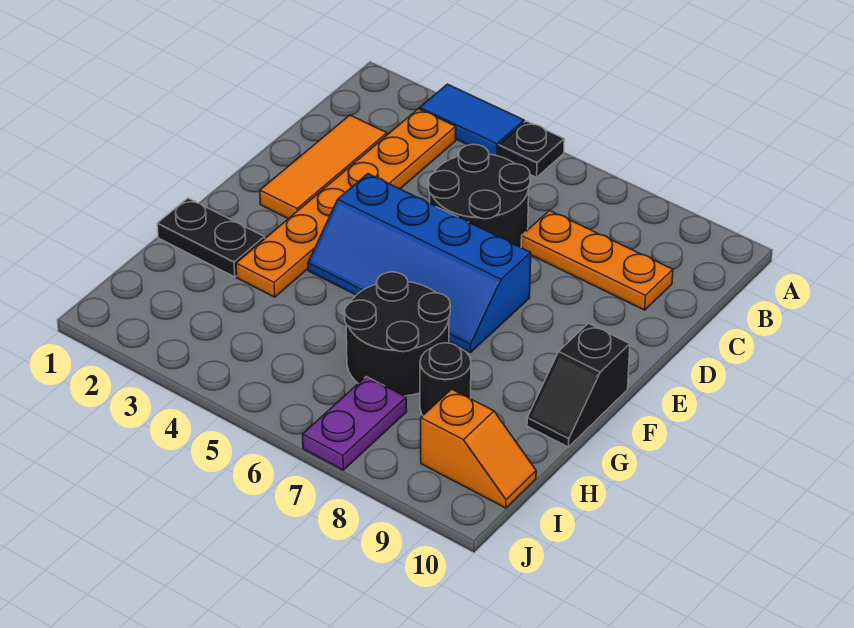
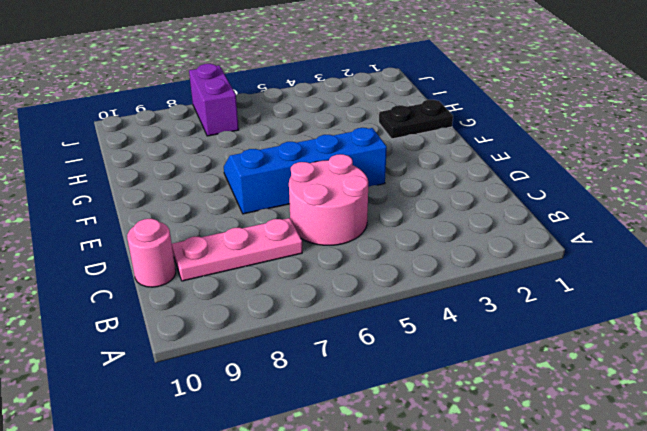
pink 2x2 round brick [289,154,368,245] -> black 2x2 round brick [429,145,530,247]
pink 1x3 plate [172,218,302,281] -> orange 1x3 plate [521,211,673,310]
pink 1x1 round brick [127,219,176,287] -> none
purple 1x2 brick [189,64,239,136] -> purple 1x2 plate [303,377,407,470]
none -> blue 1x2 tile [420,84,524,156]
none -> black 1x1 plate [499,121,564,177]
none -> orange 1x6 plate [236,109,456,297]

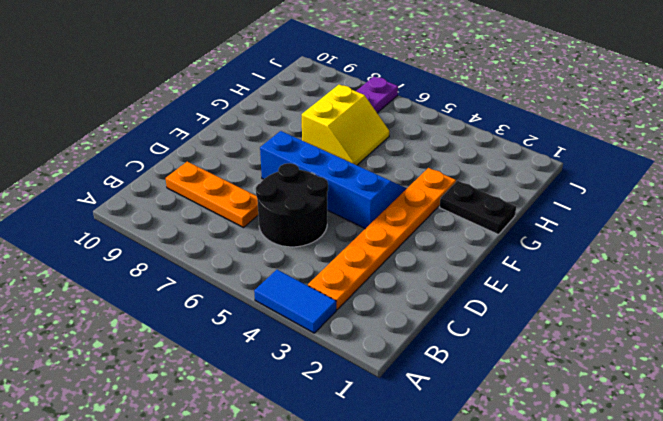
yellow 2x2 slope [302,85,389,165] -> black 2x2 round brick [345,272,450,396]
none -> black 1x1 plate [499,121,564,177]
none -> orange 1x3 tile [260,115,387,219]
none -> black 1x2 slope [527,323,630,447]

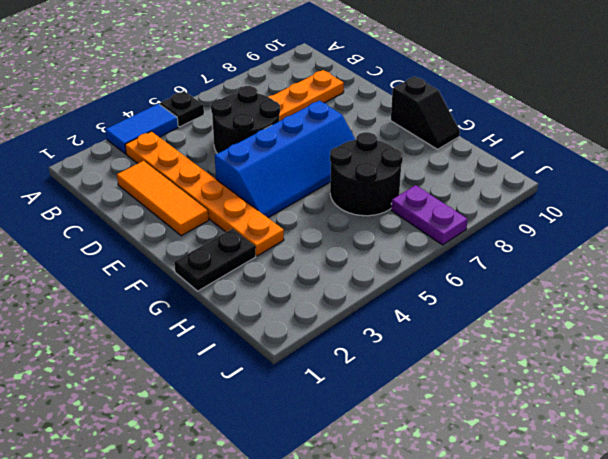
none -> black 1x1 round brick [420,343,471,415]
none -> orange 1x2 slope [421,389,536,508]

